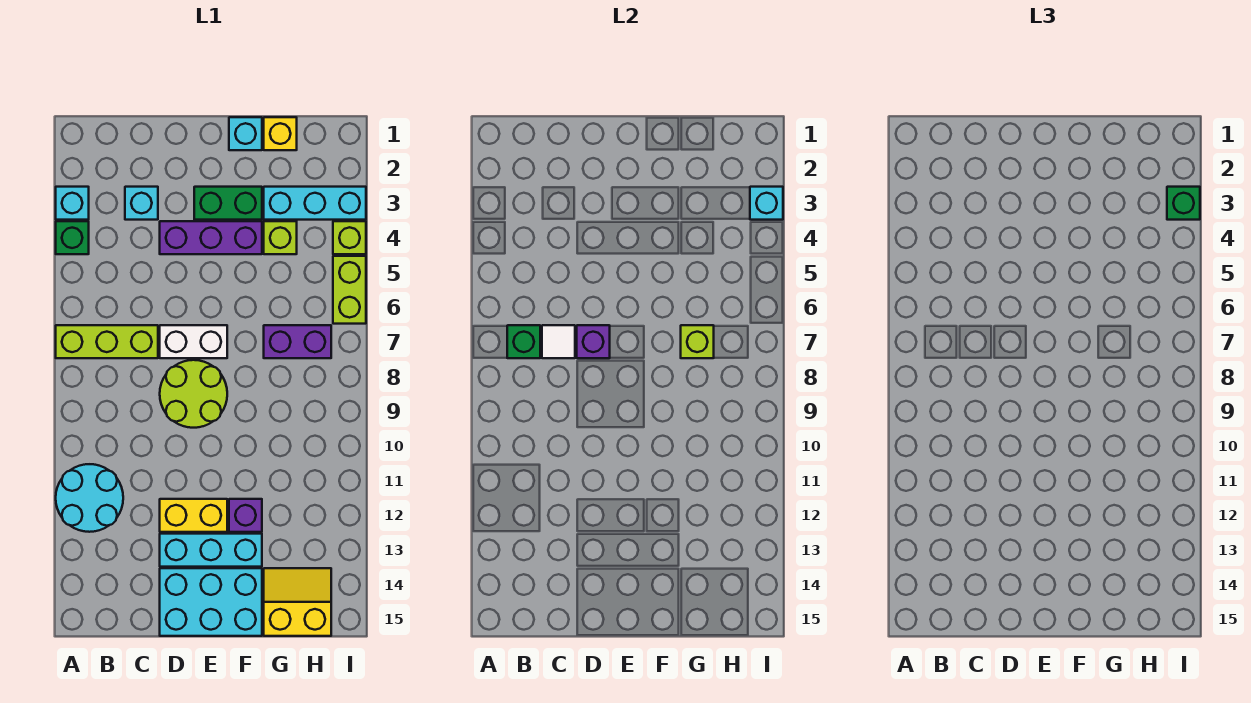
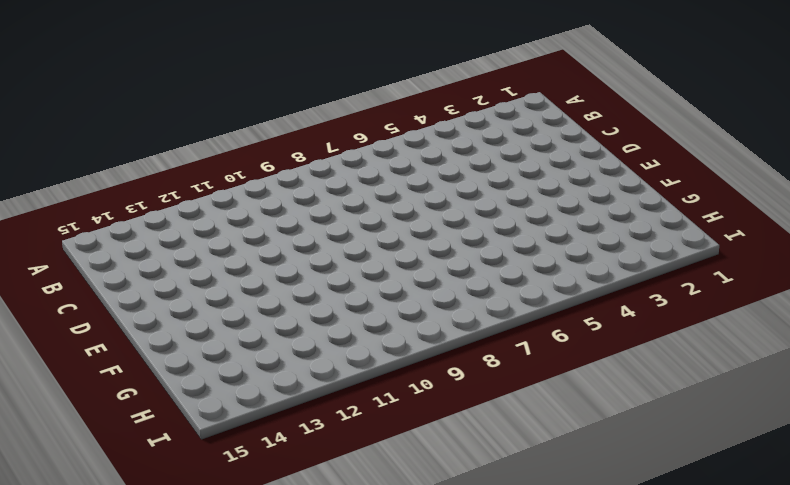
none -> cyan 1x1 brick [56,187,89,220]
none -> green 1x1 brick [56,221,89,254]
none -> lime 1x3 brick [56,325,158,358]

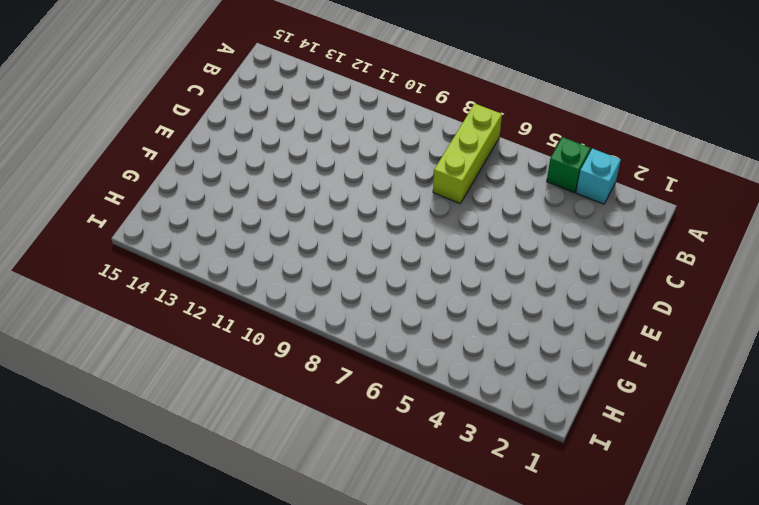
none -> cyan 2x2 round brick [56,464,123,532]
none -> cyan 1x1 brick [125,187,158,220]
none -> purple 1x3 brick [160,221,262,254]

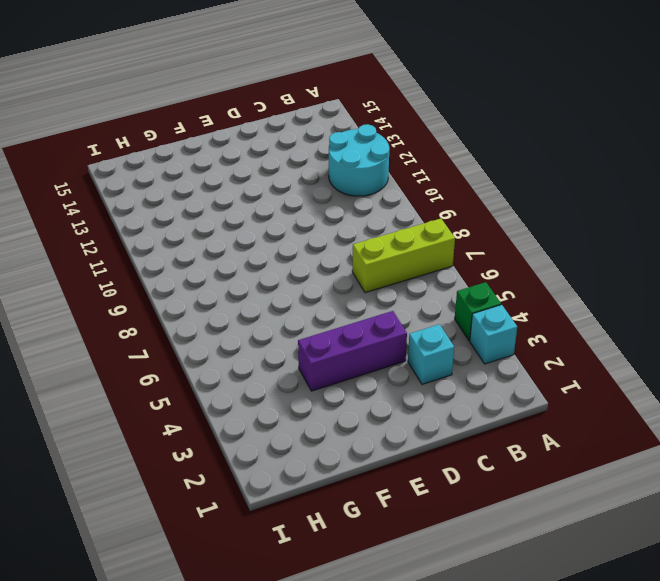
none -> white 1x2 brick [160,325,227,358]
none -> lime 2x2 round brick [160,360,227,428]
none -> yellow 1x2 brick [160,499,227,532]

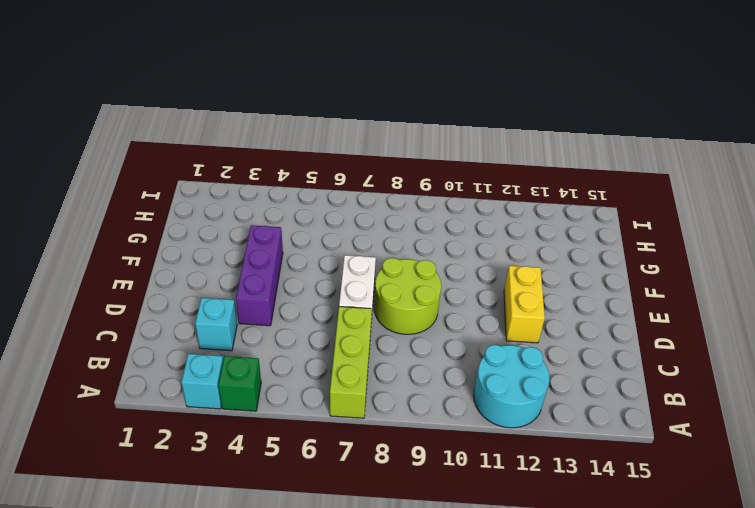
none -> cyan 1x3 brick [160,534,262,567]
none -> cyan 2x3 brick [160,568,262,636]
none -> green 1x2 brick [194,187,262,220]

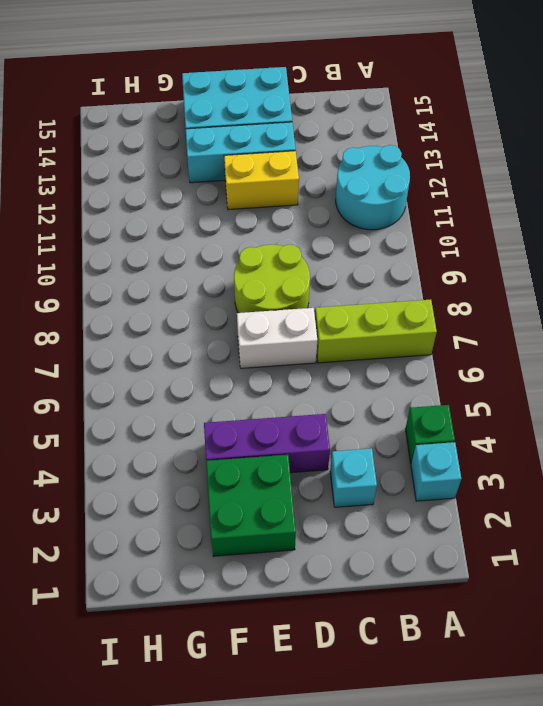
green 2x2 brick [206,455,296,556] -> green 1x2 brick [194,187,262,220]
none -> cyan 1x1 brick [229,117,262,150]
none -> purple 1x1 brick [229,499,262,532]
none -> yellow 1x1 brick [264,117,297,150]

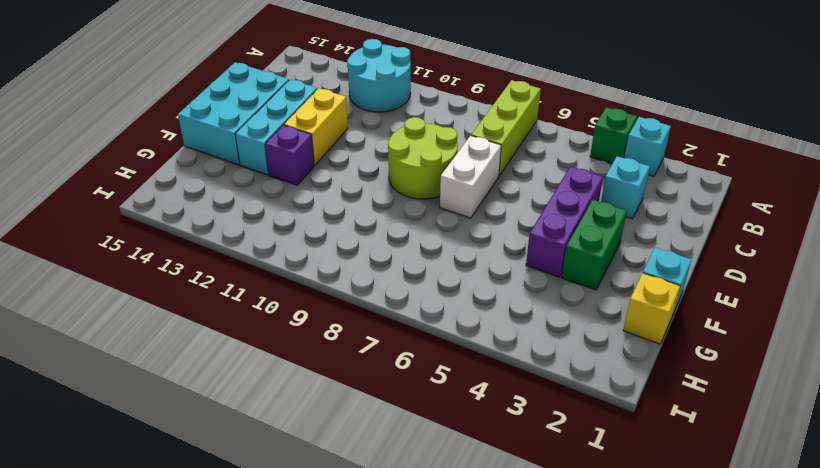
none -> cyan 1x3 brick [264,187,366,220]
none -> lime 1x1 brick [264,221,297,254]
none -> purple 1x2 brick [264,325,331,358]

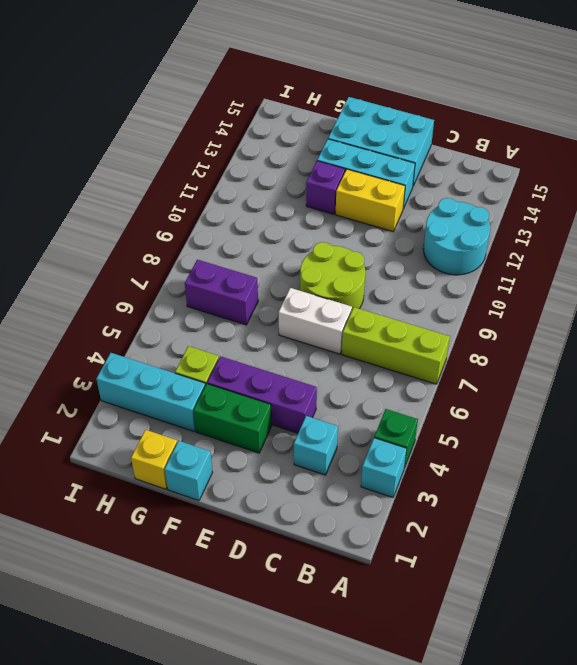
none -> yellow 2x2 slope [264,568,331,636]
none -> lime 1x1 brick [333,221,366,254]
none -> lime 1x2 brick [333,256,366,324]

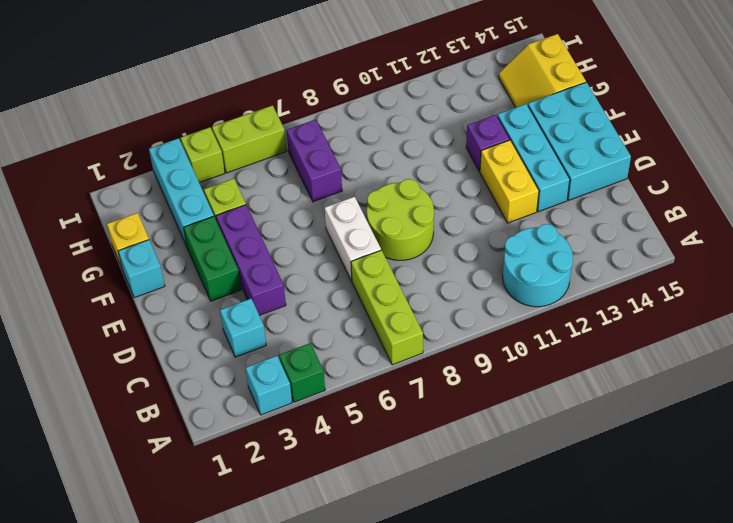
none -> green 1x1 brick [507,325,540,358]
none -> white 1x1 tile [542,325,575,358]
none -> purple 1x1 brick [577,325,610,358]

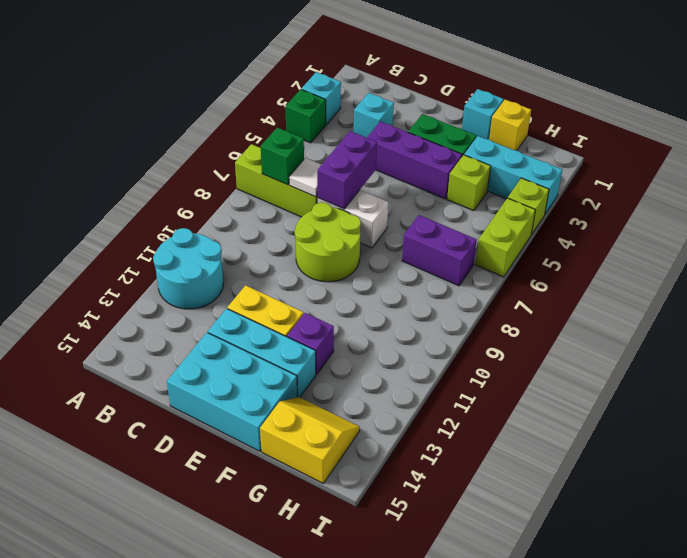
purple 1x2 brick [317,131,377,209] -> purple 1x1 brick [577,325,610,358]
none -> lime 1x1 brick [681,325,714,358]
none -> cyan 1x1 brick [750,187,783,220]
none -> green 1x1 brick [1167,187,1200,220]

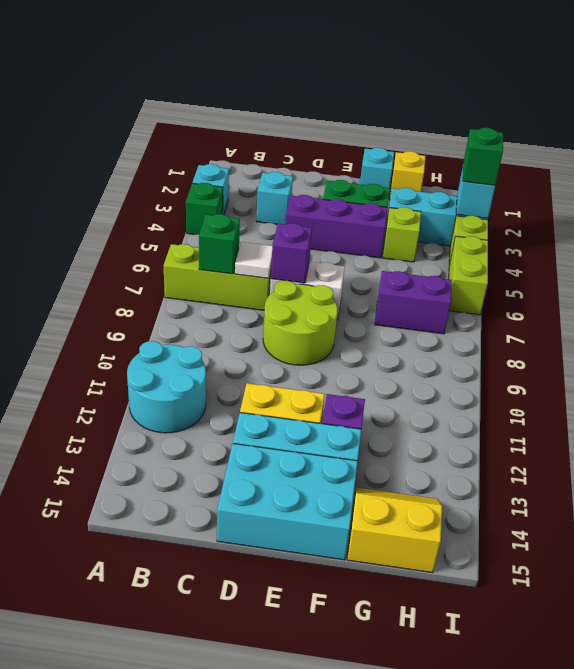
none -> lime 1x1 brick [681,325,714,358]

